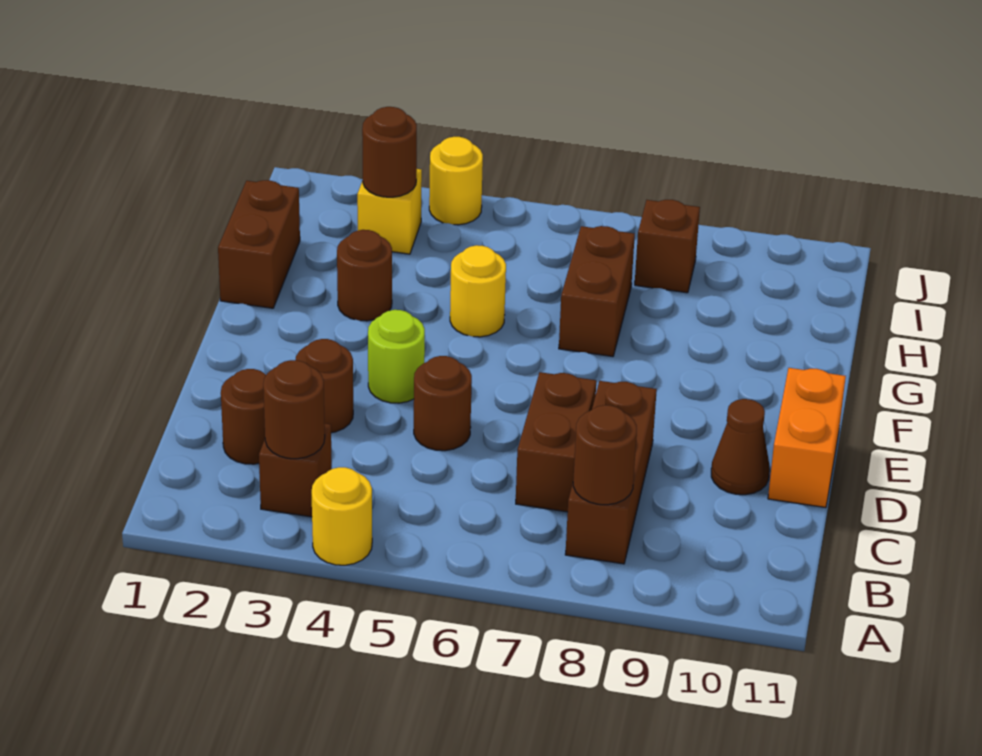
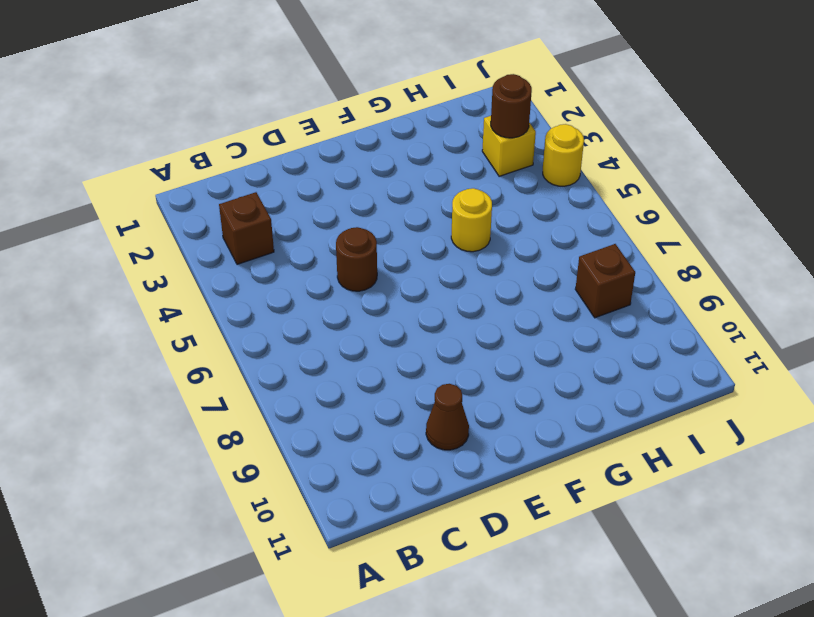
none -> yellow 1x1 round brick [312,467,372,565]
none -> brown 1x3 brick [565,381,657,564]
none -> brown 1x1 round brick [221,369,266,464]

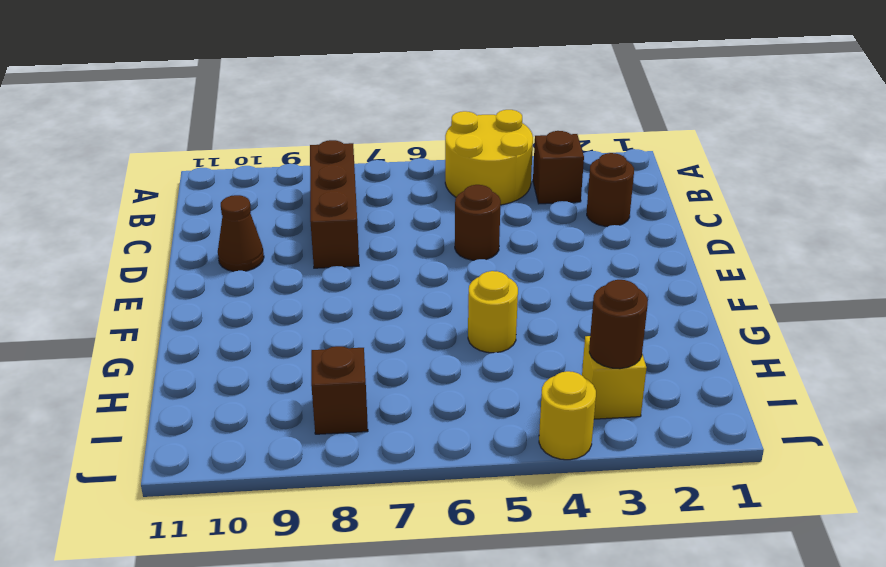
yellow 2x2 round brick [445,110,533,205] -> yellow 1x1 round brick [312,467,372,565]
none -> brown 1x2 brick [516,372,596,512]
none -> brown 1x1 round brick [296,339,353,433]
none -> orange 1x2 brick [768,368,846,508]

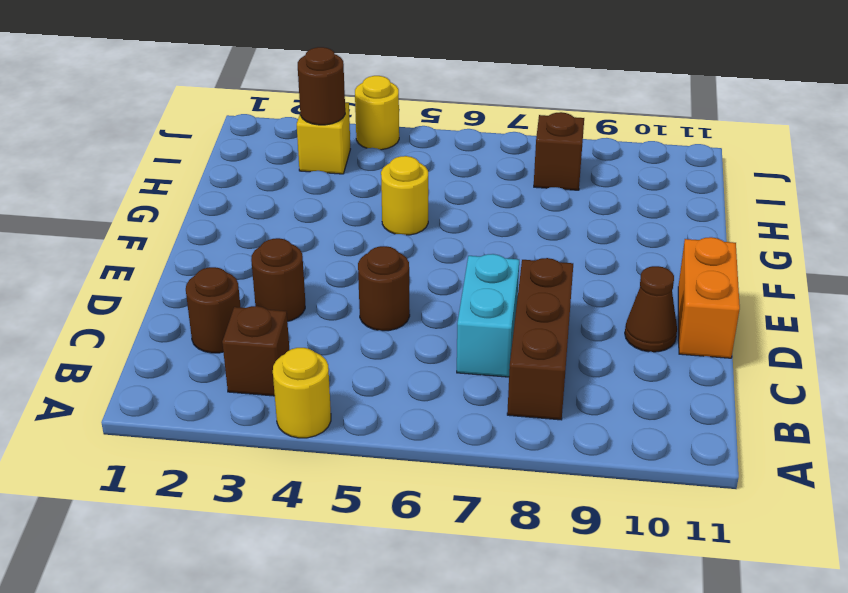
cyan 1x2 brick [457,254,519,377] -> brown 1x2 brick [516,372,596,512]
none -> lime 1x1 round brick [368,310,425,403]
none -> brown 1x2 brick [218,180,300,308]
none -> brown 1x1 round brick [337,230,392,321]

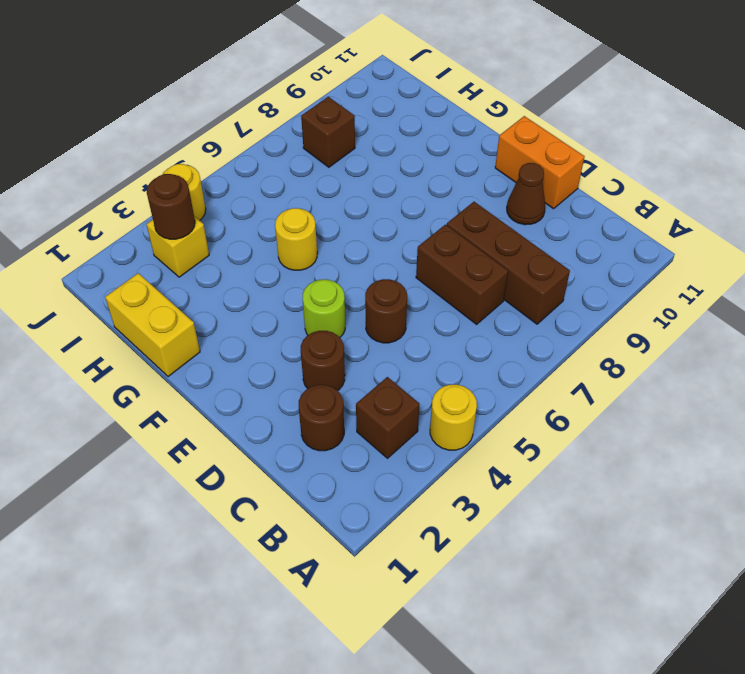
yellow 1x2 brick [105,273,200,377] -> brown 1x2 brick [218,180,300,308]
none -> brown 1x1 round brick [337,230,392,321]
none -> brown 1x2 brick [559,226,635,357]
none -> brown 1x1 round brick [263,360,325,459]

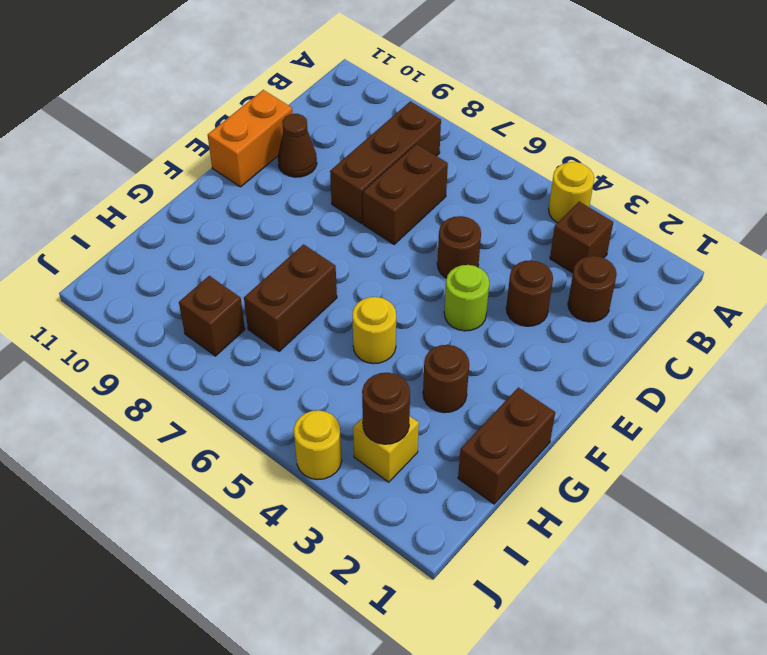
none -> brown 1x1 round brick [263,360,325,459]
none -> brown 1x1 round brick [573,405,637,505]

